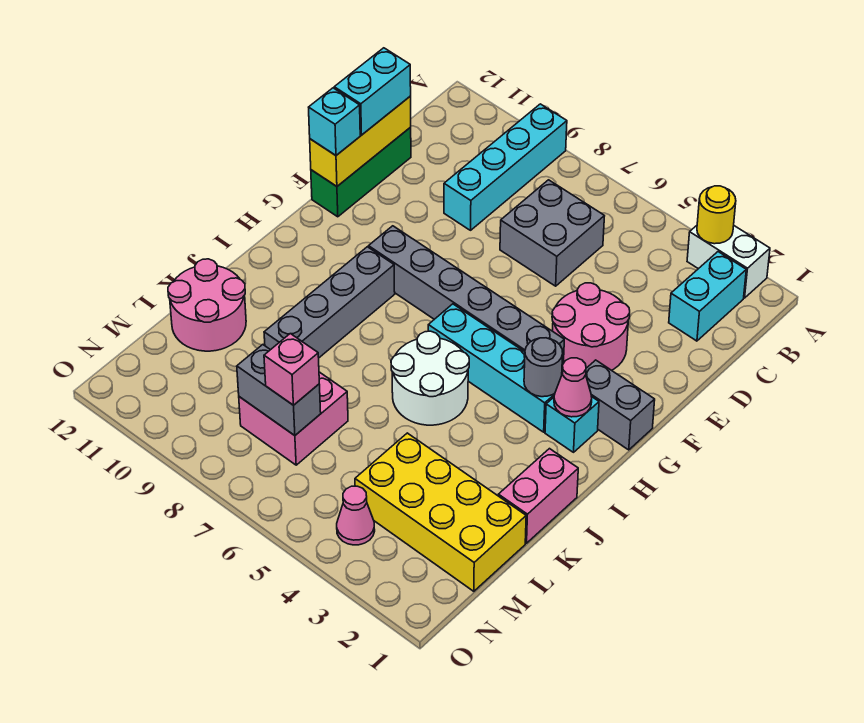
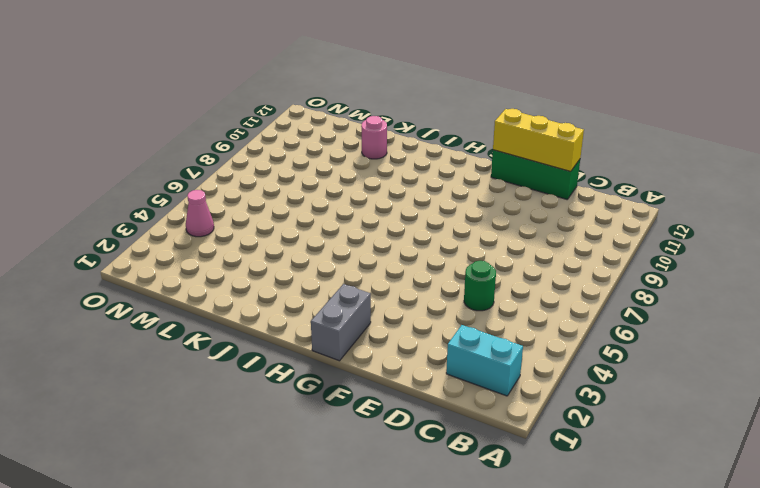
green 1x1 round brick [464,261,496,311] -> none
pink 1x1 round brick [361,116,387,159] -> pink 2x2 round brick [168,259,246,351]
none -> white 1x2 brick [687,226,770,298]
none -> cyan 1x4 brick [444,104,567,230]
none -> grey 2x2 brick [500,180,604,286]

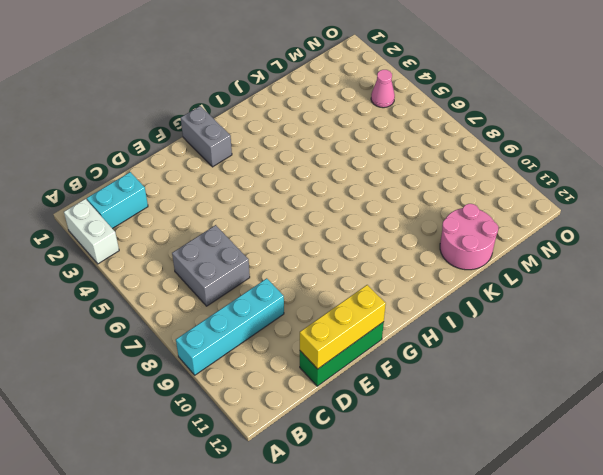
none -> pink 2x2 round brick [552,283,630,370]
none -> grey 1x6 brick [369,226,564,367]
none -> cyan 1x1 brick [545,396,599,452]

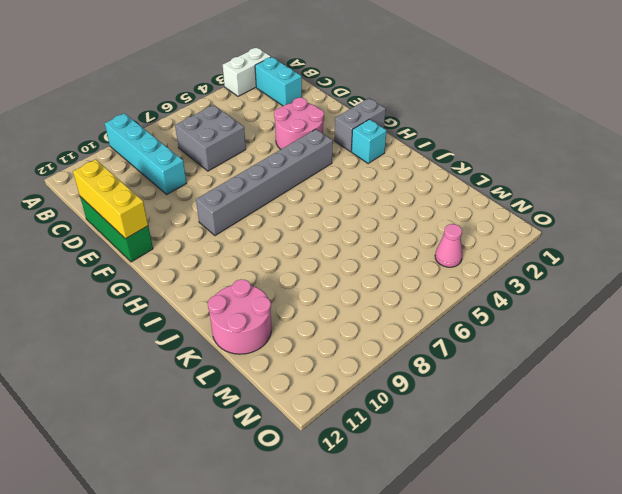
none -> cyan 1x4 brick [428,304,555,432]
none -> grey 1x4 brick [264,247,395,358]
none -> white 2x2 round brick [391,331,469,425]

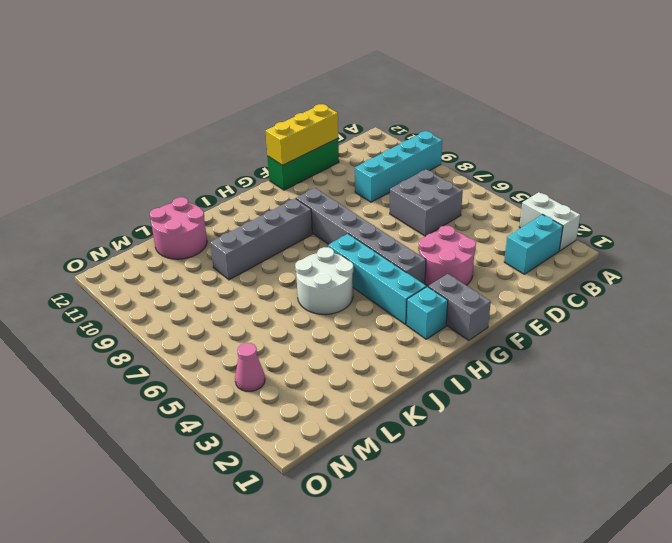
none -> pink 1x2 brick [498,449,578,543]
none -> yellow 2x4 brick [355,433,526,591]
none -> pink 2x2 brick [239,372,348,465]

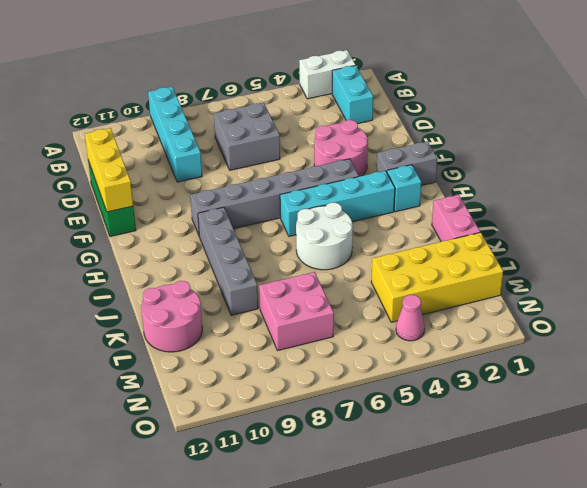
none -> yellow 1x1 round brick [697,186,736,244]
none -> pink 1x1 cone [554,358,592,417]
none -> grey 1x1 round brick [524,338,563,397]

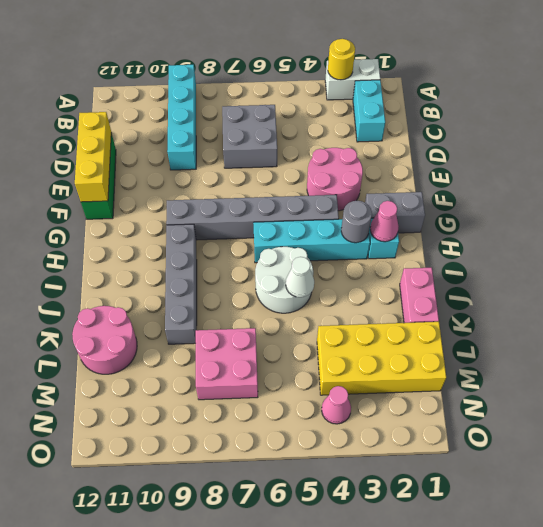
white 1x1 cone [286,257,314,297] -> none
none -> grey 1x2 brick [237,345,321,436]
none -> cyan 1x2 brick [334,48,411,135]
none -> cyan 1x1 brick [309,88,360,155]

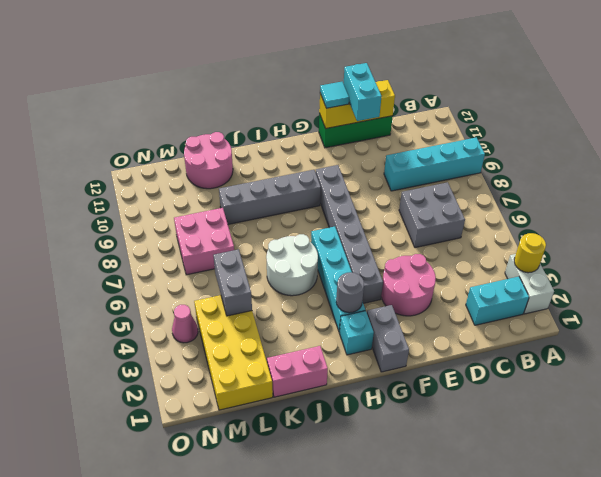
cyan 1x2 brick [344,63,382,121] -> cyan 1x2 brick turned to [334,48,411,135]
cyan 1x1 tile [320,82,349,108] -> cyan 1x1 brick [309,88,360,155]
grey 1x2 brick [213,249,252,316] -> grey 1x2 brick moved to [237,345,321,436]
none -> pink 1x1 cone [554,358,592,417]
none -> pink 1x1 brick [264,334,319,405]

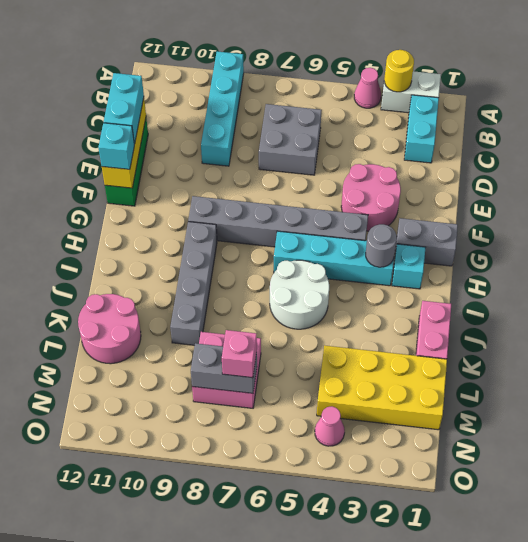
pink 1x1 cone [354,68,381,108] -> pink 1x1 cone moved to [554,358,592,417]

